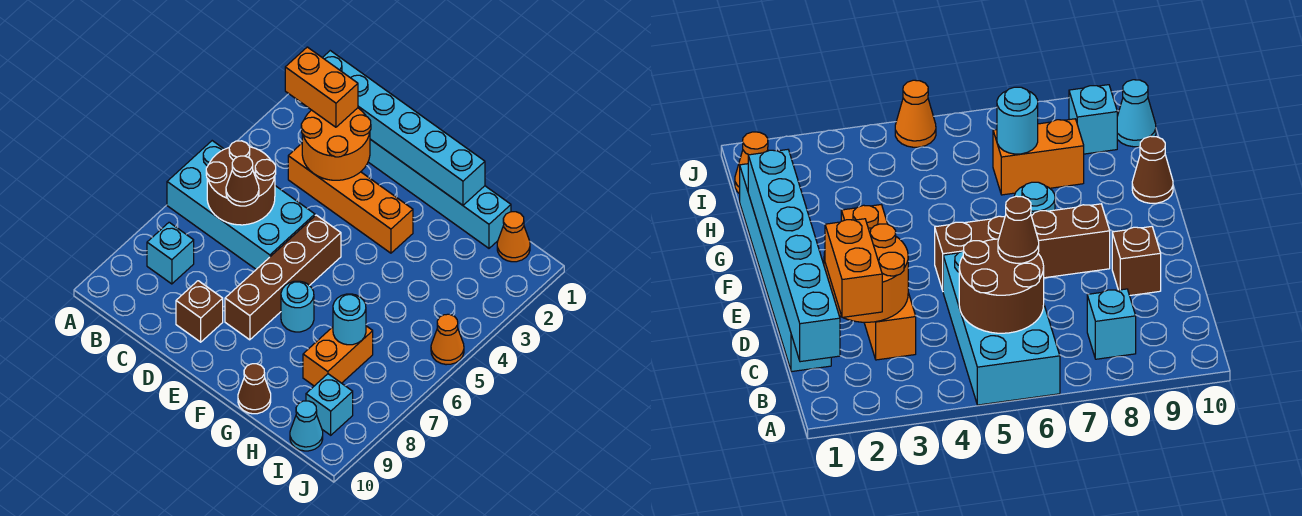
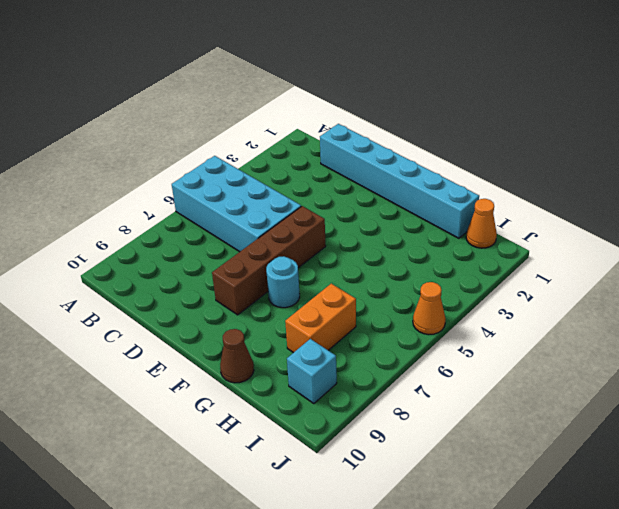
none -> cyan 1x1 brick [147,222,194,284]
none -> orange 1x4 brick [288,144,413,253]
none -> brown 1x1 brick [176,281,223,342]

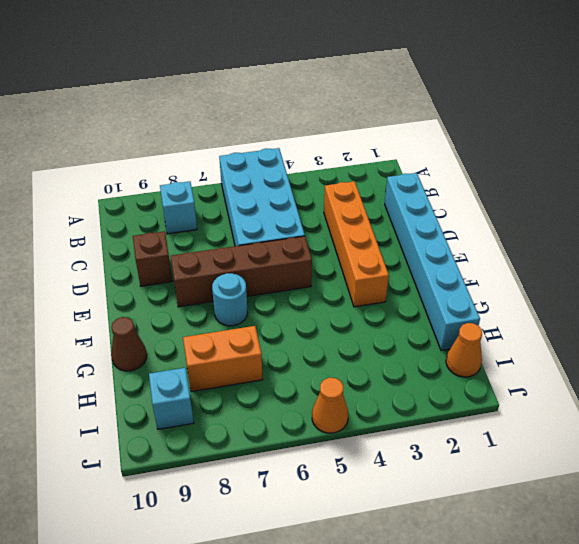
none -> cyan 1x1 cone [290,401,323,451]
none -> cyan 1x6 brick [322,51,485,205]
none -> brown 2x2 round brick [206,141,276,225]

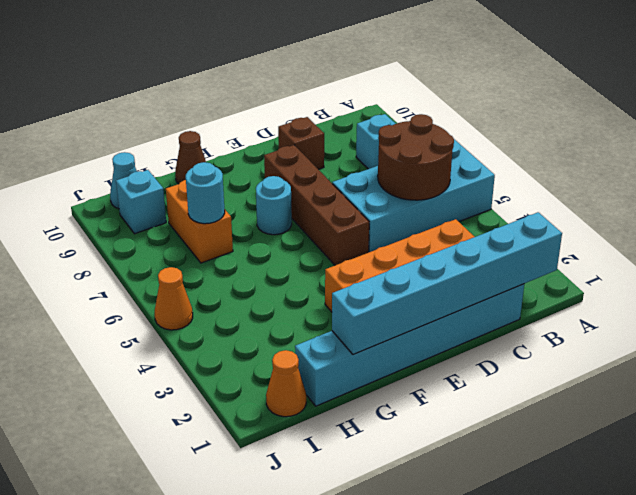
none -> orange 2x2 round brick [301,108,371,180]
none -> orange 1x2 brick [285,47,358,127]
none -> brown 1x1 cone [226,156,259,206]

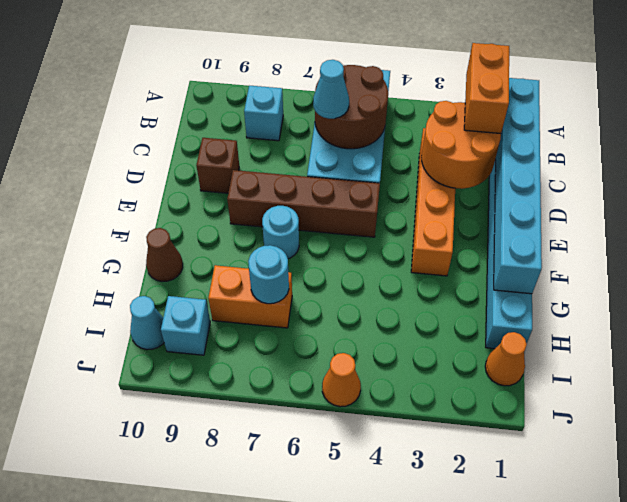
cyan 1x1 cone [313,60,349,119] -> brown 1x1 cone [226,156,259,206]

